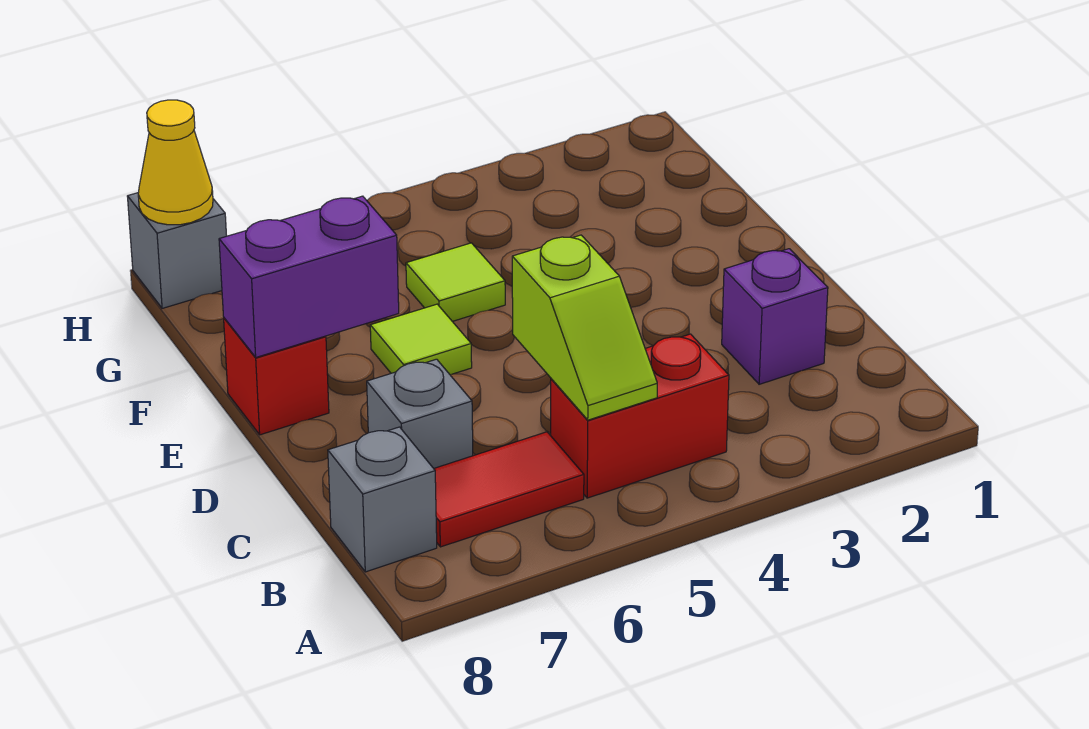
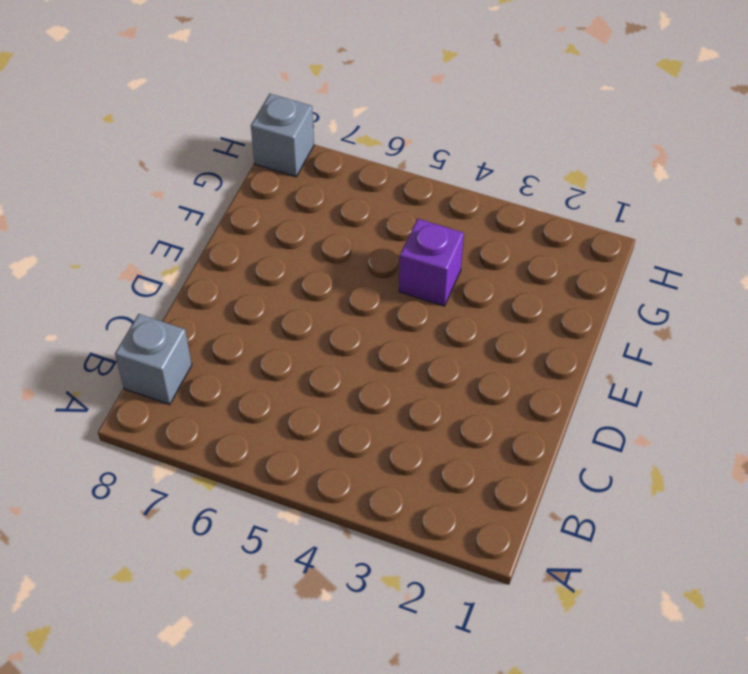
purple 1x1 brick [399,219,464,306] -> purple 1x1 brick moved to [722,249,828,384]
none -> red 1x2 brick [551,334,729,498]
none -> red 1x2 tile [434,432,584,547]
none -> grey 1x1 brick [367,359,473,468]

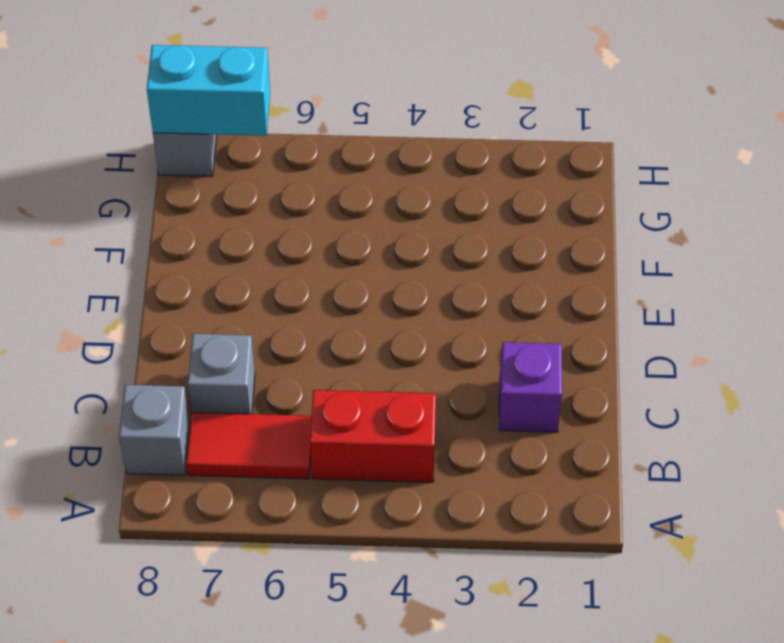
cyan 1x2 brick [147,45,270,136] -> yellow 1x1 cone [138,100,213,225]
none -> lime 1x1 tile [370,304,472,375]
none -> red 1x1 brick [224,318,329,435]
none -> lime 1x1 tile [406,243,505,321]

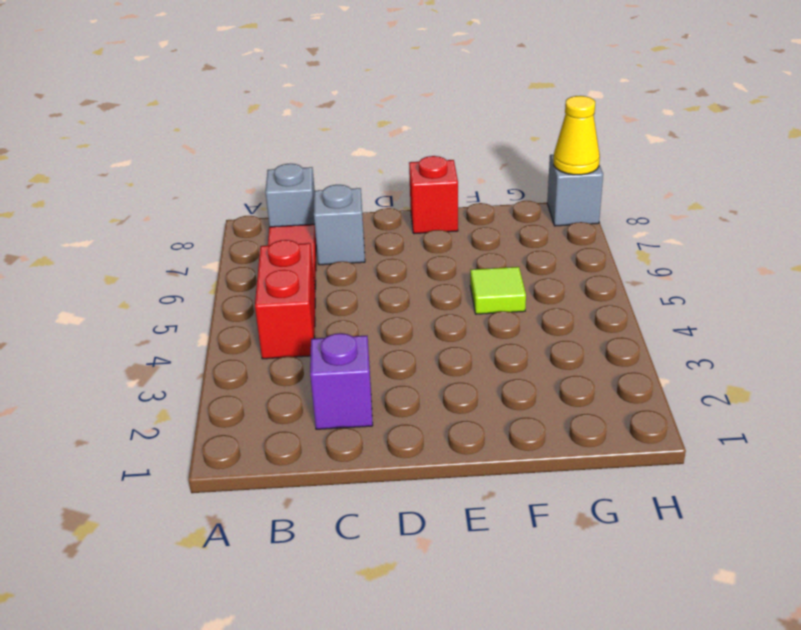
none -> lime 1x1 tile [370,304,472,375]
none -> lime 1x2 slope [512,235,657,420]
none -> purple 1x2 brick [219,196,399,357]

